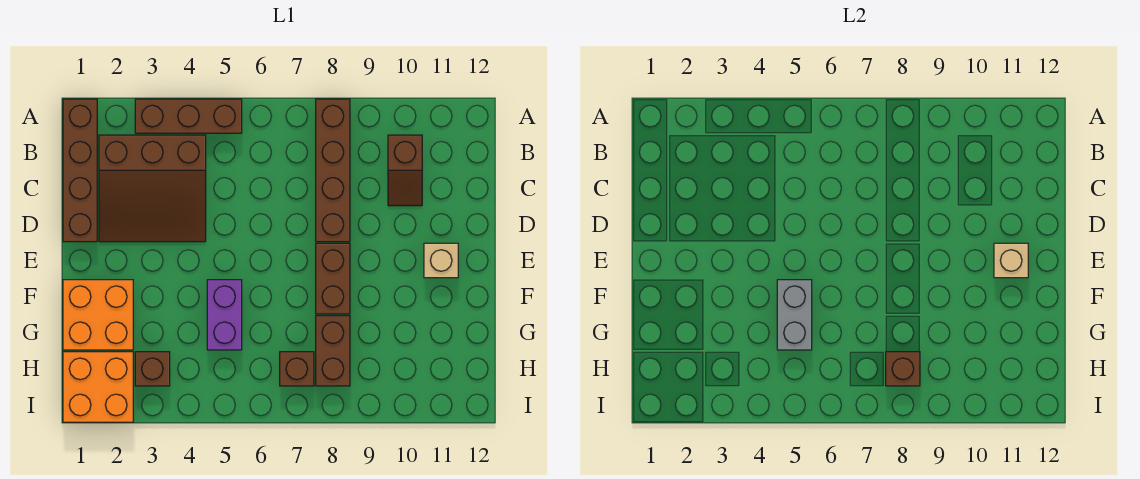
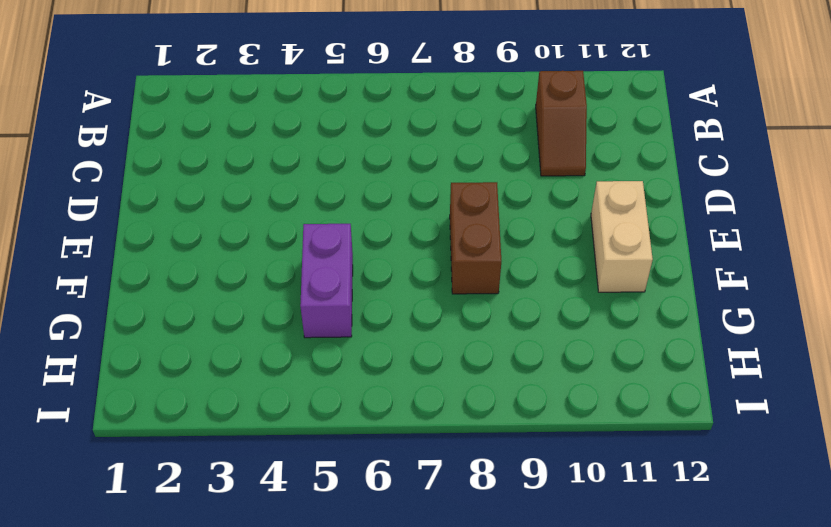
tan 1x2 brick [591,181,653,292] -> tan 1x1 brick [424,243,458,278]
none -> brown 1x4 brick [63,99,97,242]
none -> brown 1x3 brick [135,99,242,133]
none -> brown 1x4 brick [316,99,350,242]

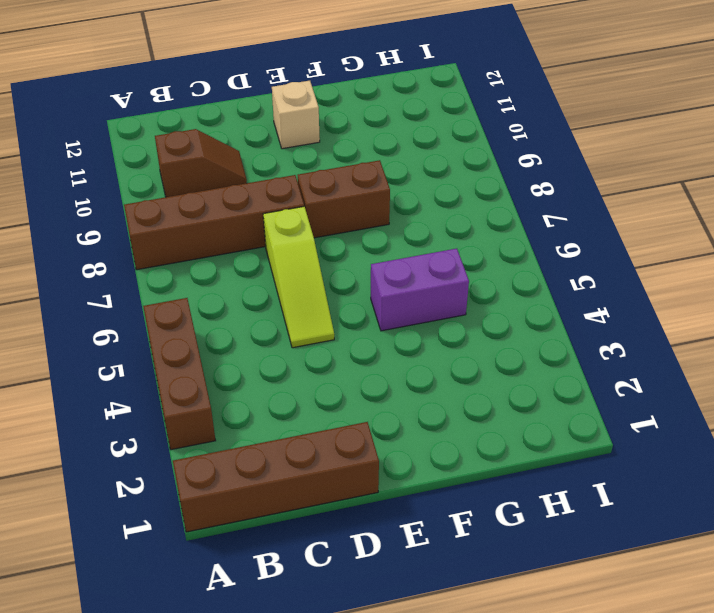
lime 1x3 slope [263,206,334,348] -> none
none -> brown 3x3 slope [99,135,206,242]
none -> orange 2x2 brick [63,280,133,350]
none -> brown 1x2 brick [316,316,350,386]

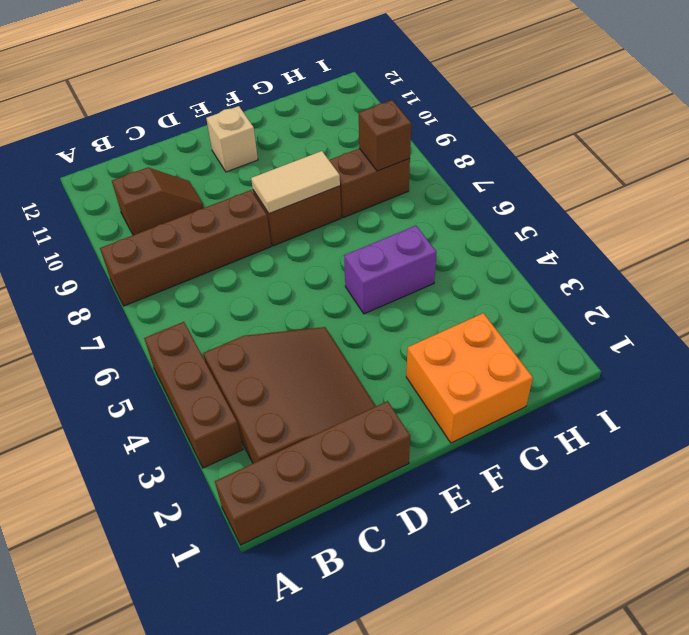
tan 1x2 tile [251,151,340,214] -> none
none -> orange 2x2 brick [63,352,133,422]
none -> brown 1x1 brick [135,352,170,386]
none -> brown 1x1 brick [280,352,314,386]

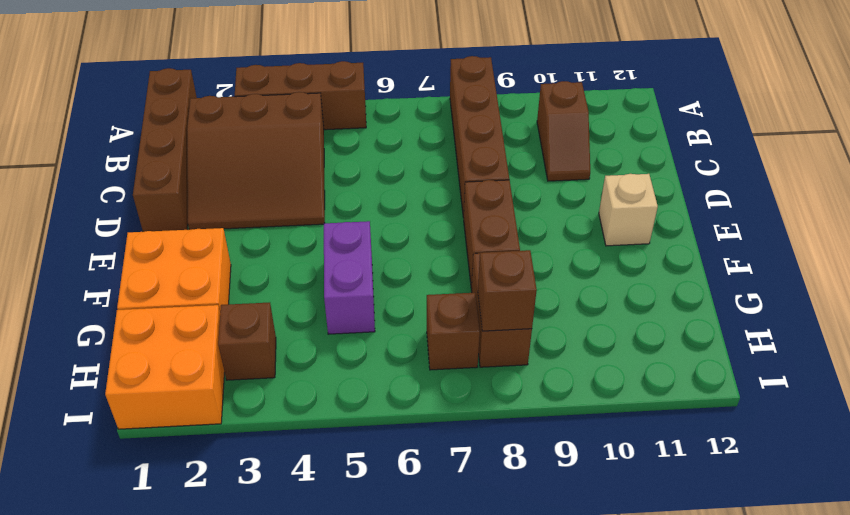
none -> tan 1x1 brick [994,243,1028,278]
none -> grey 1x2 brick [777,280,812,350]

